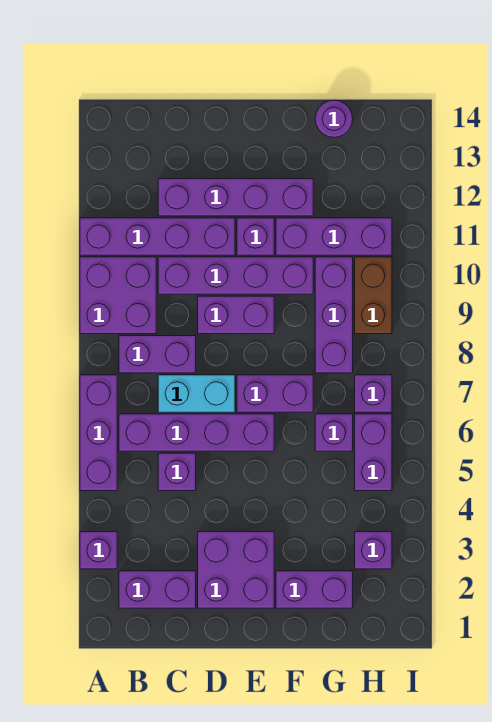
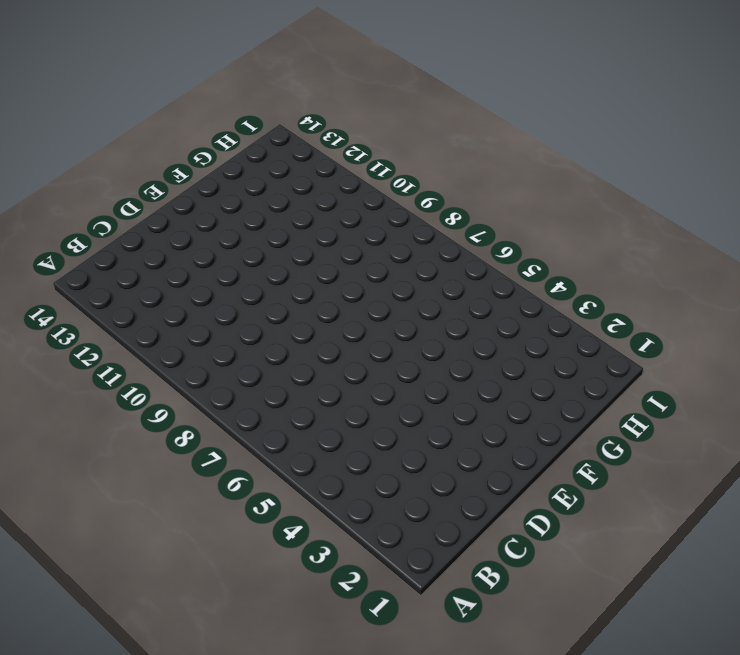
none -> purple 1x1 brick [80,532,117,569]
none -> purple 1x3 brick [80,375,117,491]
none -> purple 2x2 brick [80,257,156,334]

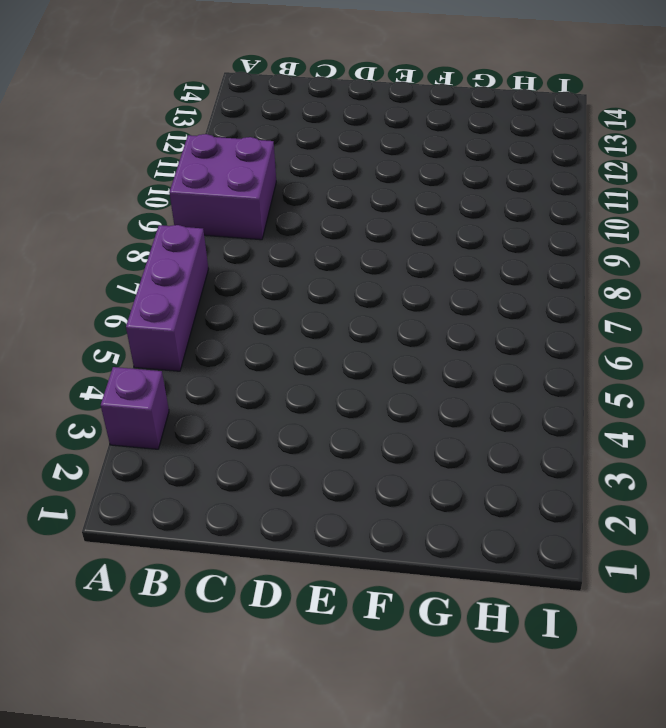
none -> purple 1x4 brick [80,218,235,255]
none -> purple 1x2 brick [119,571,196,608]
none -> purple 1x4 brick [119,414,274,451]

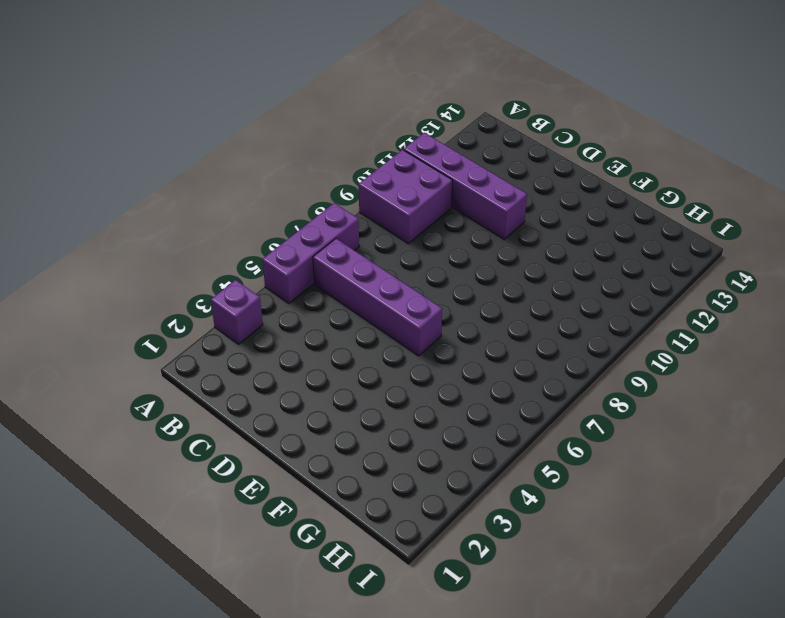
none -> purple 1x2 brick [119,571,196,608]
none -> purple 1x2 brick [119,336,196,373]
none -> purple 1x1 brick [158,453,196,491]

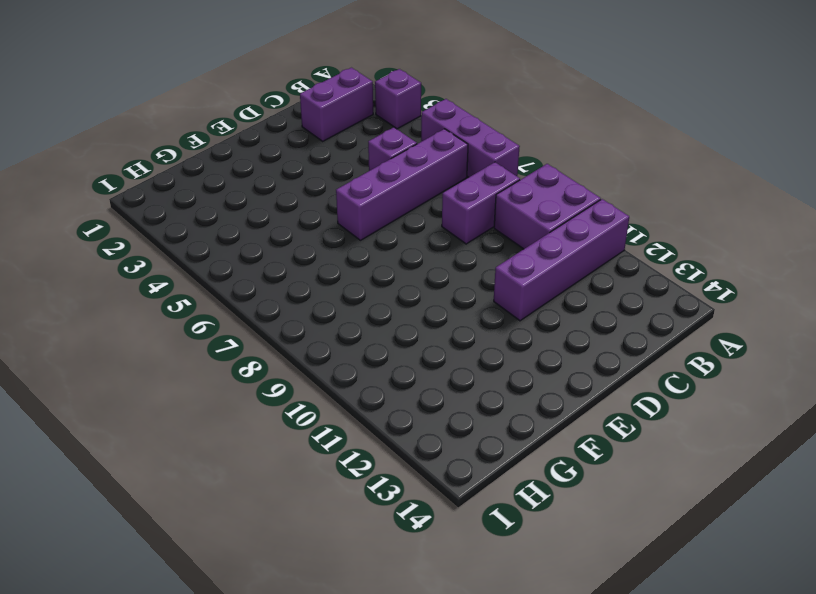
none -> cyan 1x2 brick [158,375,235,412]
none -> purple 1x4 brick [158,257,313,294]
none -> purple 1x4 brick [158,179,313,216]

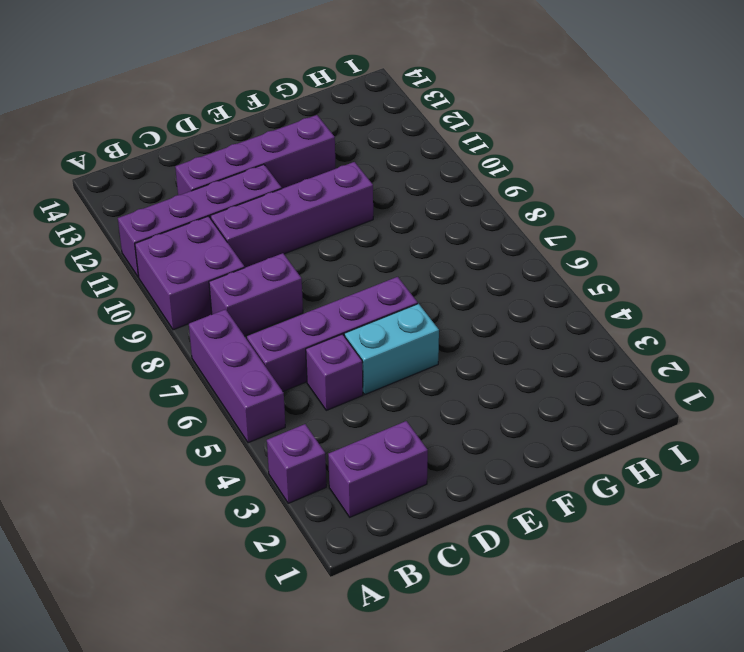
cyan 1x2 brick [344,304,439,394] -> cyan 1x2 brick moved to [158,375,235,412]
none -> purple 2x2 brick [198,532,274,608]
none -> purple 1x2 brick [198,296,274,334]
none -> purple 1x2 brick [237,375,313,412]

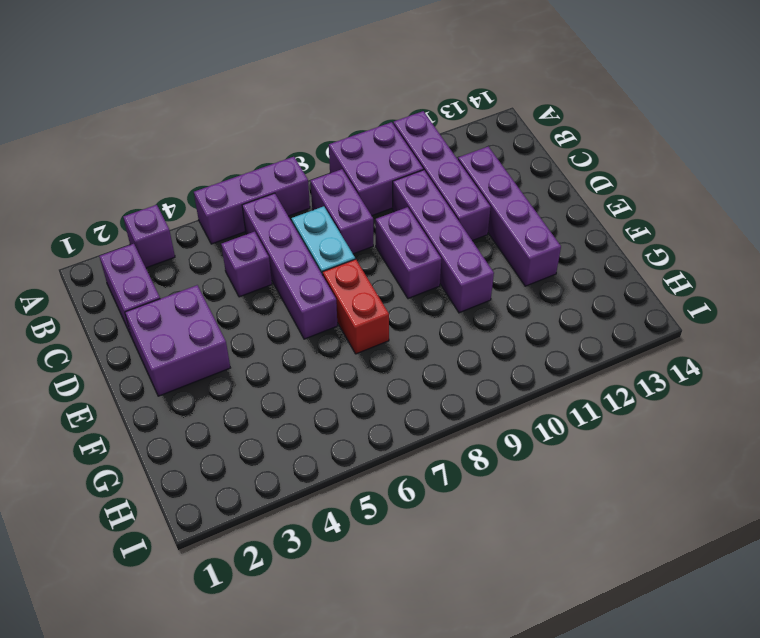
red 1x2 brick [323,259,389,354] -> purple 1x2 brick [237,375,313,412]
none -> purple 1x1 brick [237,218,274,255]
none -> purple 1x2 brick [276,571,353,608]
none -> purple 1x3 brick [276,218,392,255]

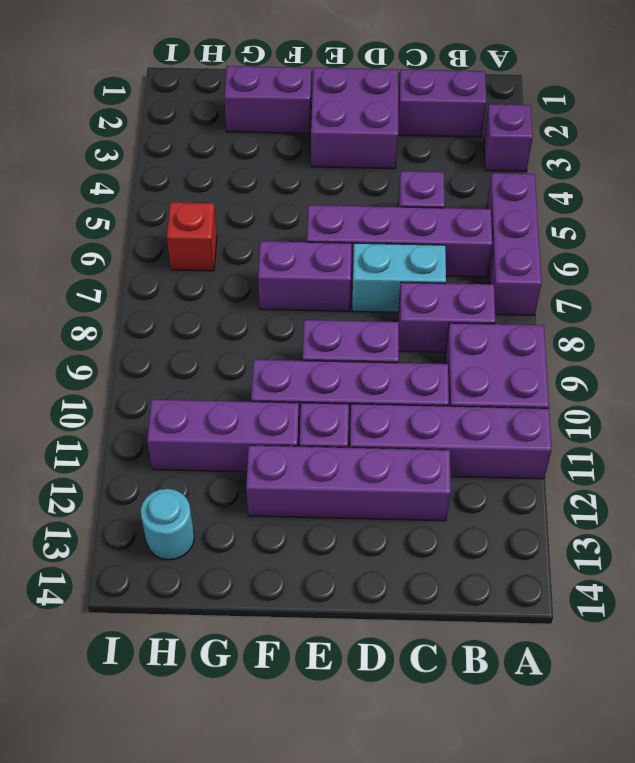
red 1x1 brick [167,202,217,271] -> purple 1x2 brick [355,414,392,491]
cyan 1x1 round brick [141,489,194,560] -> none
none -> purple 1x1 brick [315,414,353,451]
none -> purple 1x3 brick [315,257,353,373]
none -> purple 1x1 round brick [315,100,353,137]

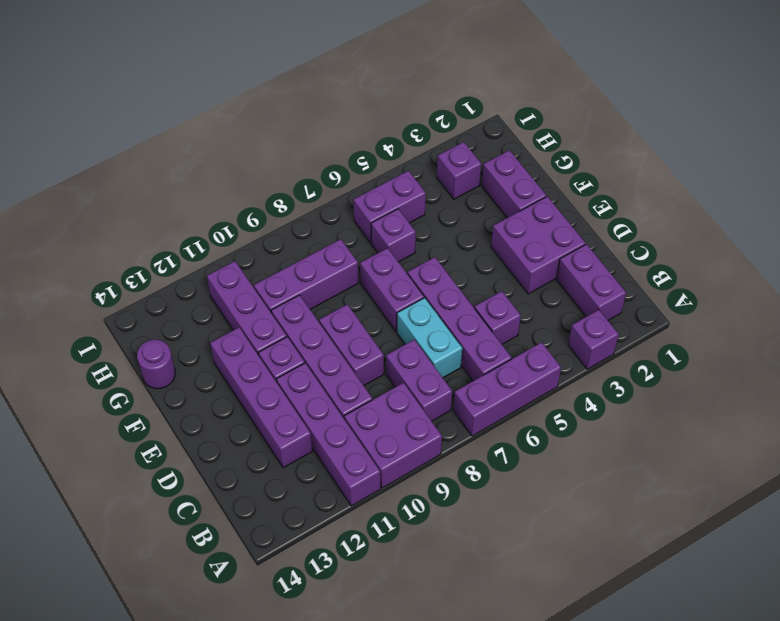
none -> purple 1x1 brick [355,375,392,412]
none -> brown 1x2 brick [355,257,392,334]

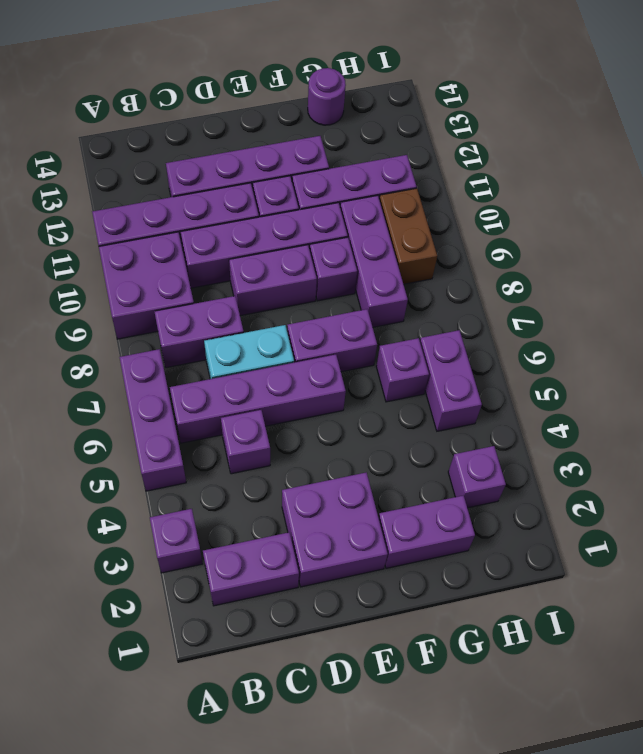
purple 1x1 brick [310,237,357,301] -> purple 1x1 brick moved to [355,375,392,412]

